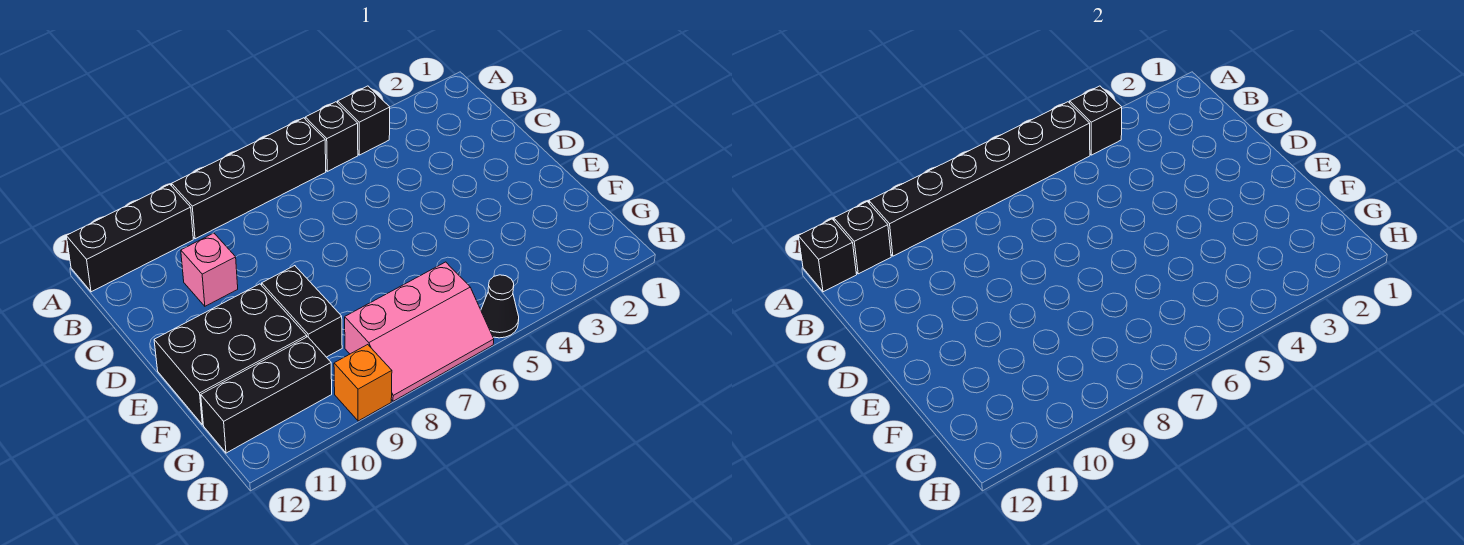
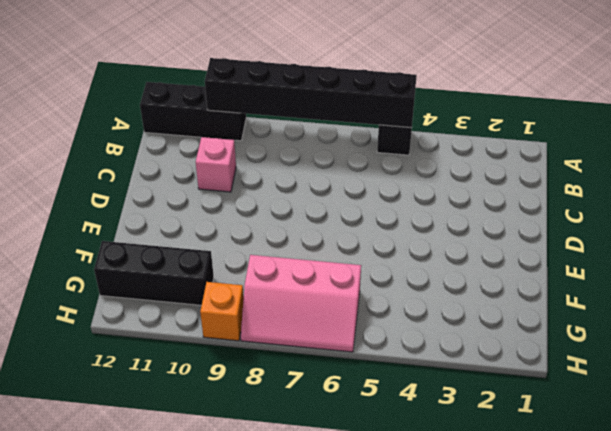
none -> black 1x1 brick [338,86,390,155]
none -> black 1x4 brick [172,118,326,239]
none -> black 1x2 brick [262,266,342,357]

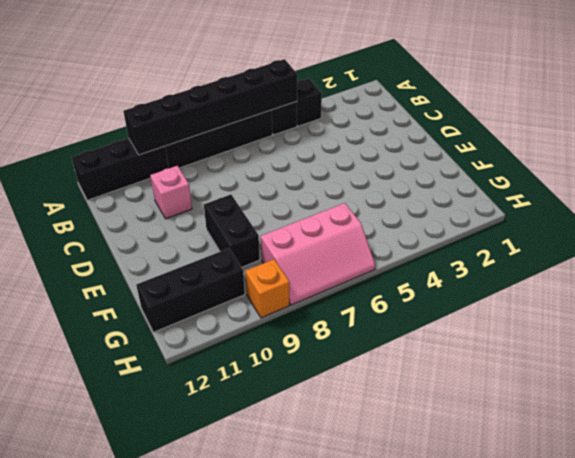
none -> black 2x3 brick [154,284,307,425]
none -> black 1x1 cone [481,275,519,338]
none -> black 1x1 brick [1070,86,1122,155]

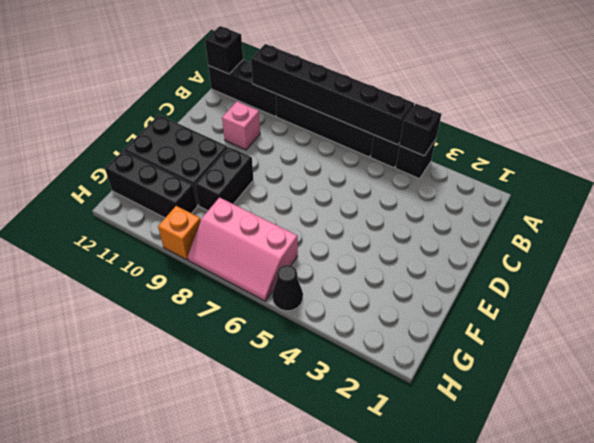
none -> black 1x1 brick [834,202,891,274]

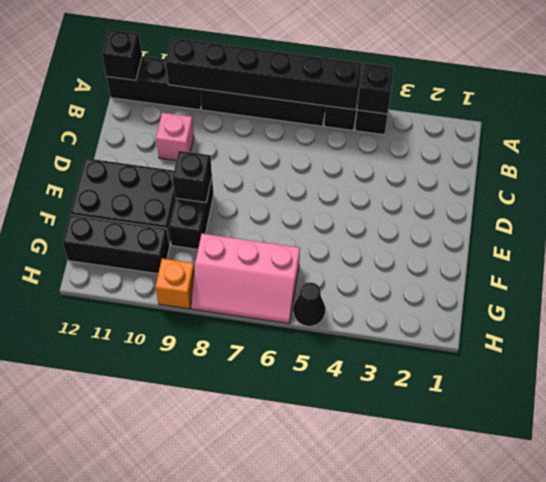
black 1x1 brick [173,151,212,202] -> black 1x1 brick moved to [834,202,891,274]

